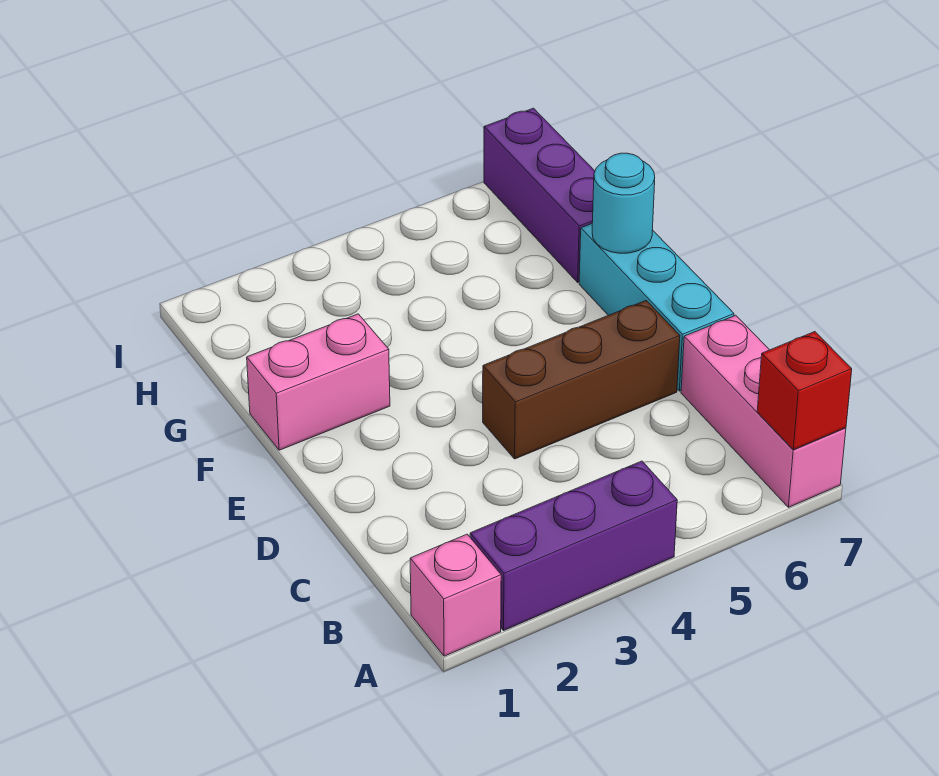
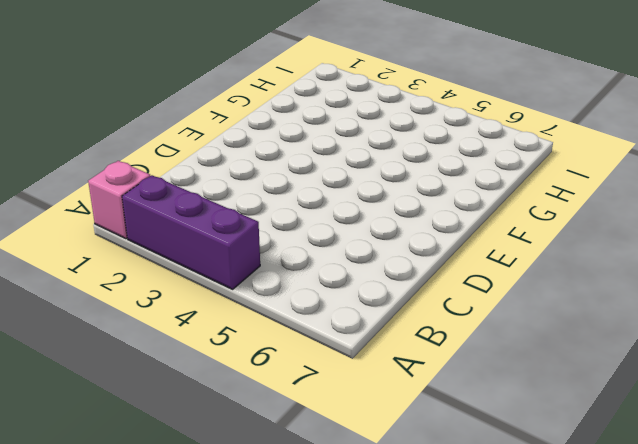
none -> pink 1x3 brick [681,315,846,507]
none -> brown 1x3 brick [483,301,680,459]

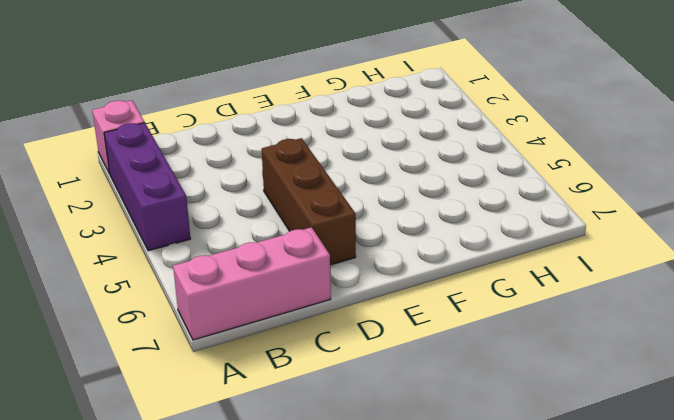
none -> cyan 1x3 brick [579,224,734,391]
none -> pink 1x2 brick [247,314,390,450]

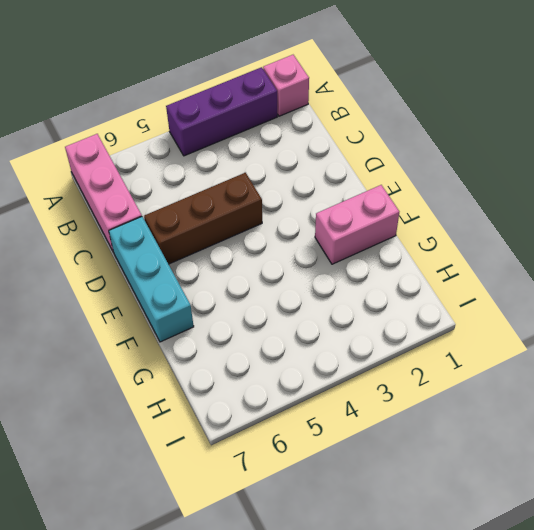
none -> purple 1x3 brick [484,108,595,282]
none -> red 1x1 brick [757,332,852,450]

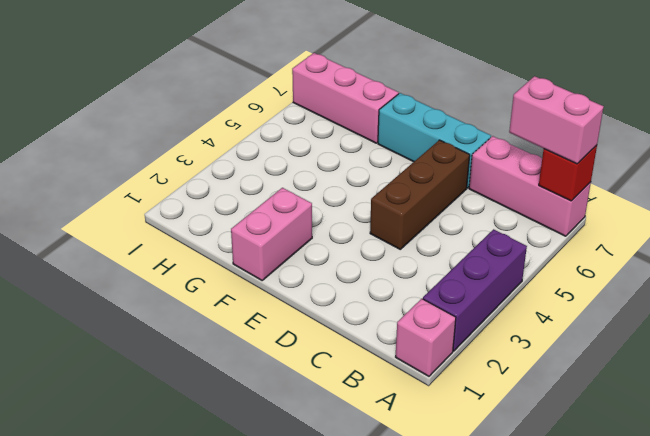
pink 1x2 brick [509,76,604,164] -> none
pink 1x3 brick [292,53,399,143] -> purple 1x3 brick [484,108,595,282]
none -> cyan 1x1 round brick [592,153,655,253]

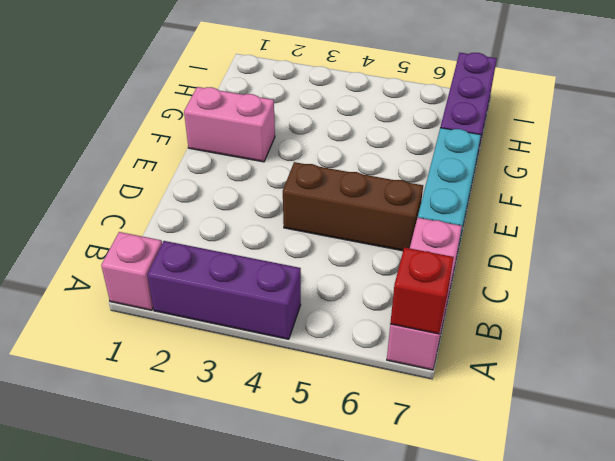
none -> cyan 1x1 round brick [592,153,655,253]

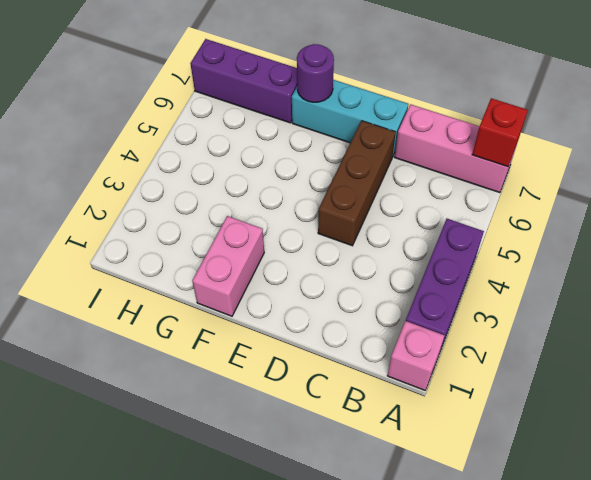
purple 1x1 round brick [297,44,334,102] -> cyan 1x1 round brick [592,153,655,253]

